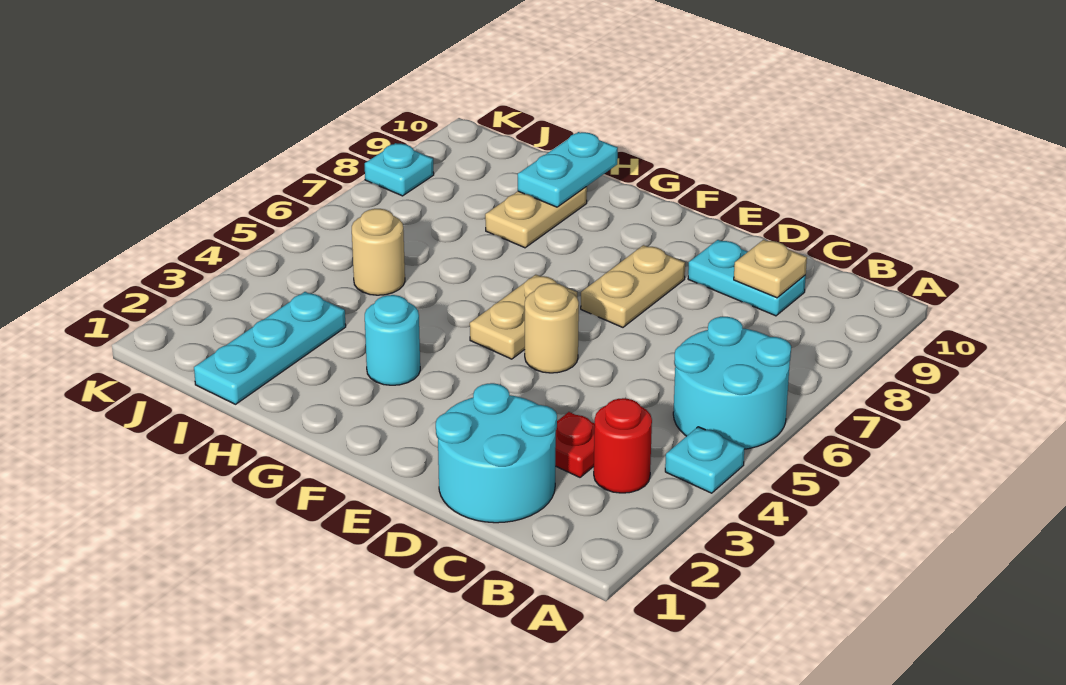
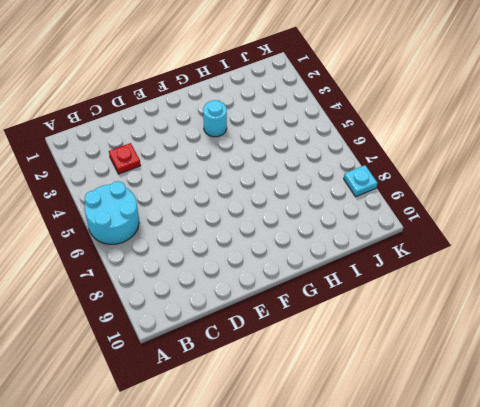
none -> cyan 1x1 plate [665,427,745,493]
none -> red 1x1 round brick [594,398,652,493]
none -> cyan 2x2 round brick [436,383,557,523]

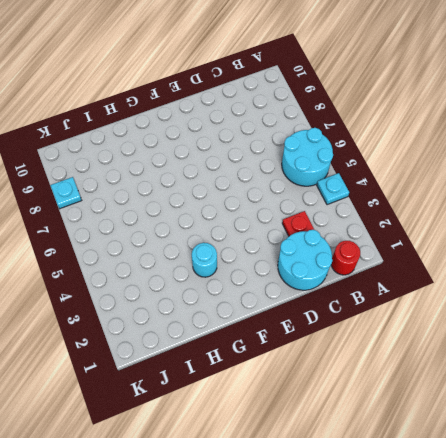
red 1x1 round brick [331,241,360,275] -> red 1x1 round brick moved to [594,398,652,493]
none -> cyan 1x2 plate [688,240,806,316]
none -> tan 1x1 round brick [525,283,579,373]
none -> tan 1x2 plate [581,245,685,327]

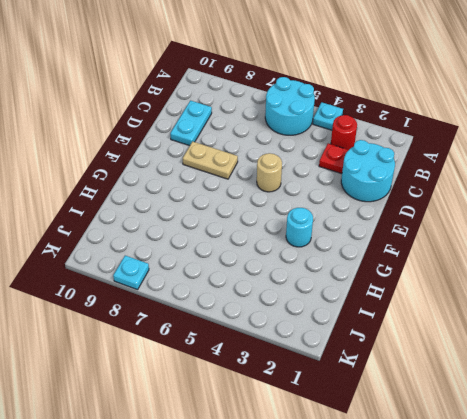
none -> tan 1x2 plate [470,275,577,359]
none -> tan 1x2 plate [485,187,587,248]
none -> cyan 1x3 plate [194,292,346,404]

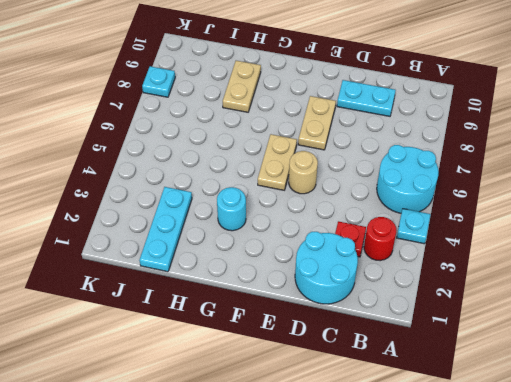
none -> tan 1x1 round brick [352,209,405,295]
none -> tan 1x1 plate [734,240,807,298]
none -> cyan 1x2 plate [518,132,618,207]

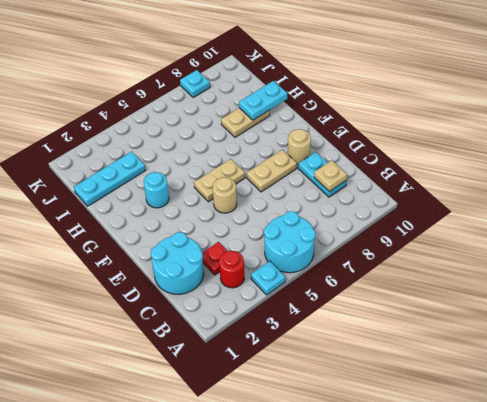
tan 1x1 round brick [288,129,311,164] -> tan 1x1 round brick moved to [352,209,405,295]

